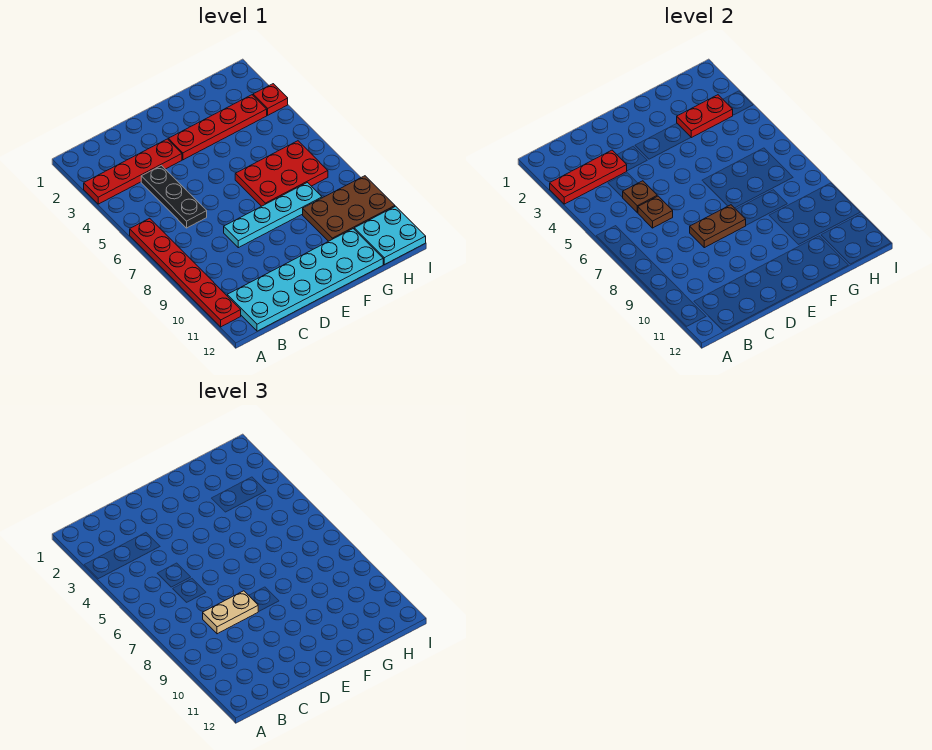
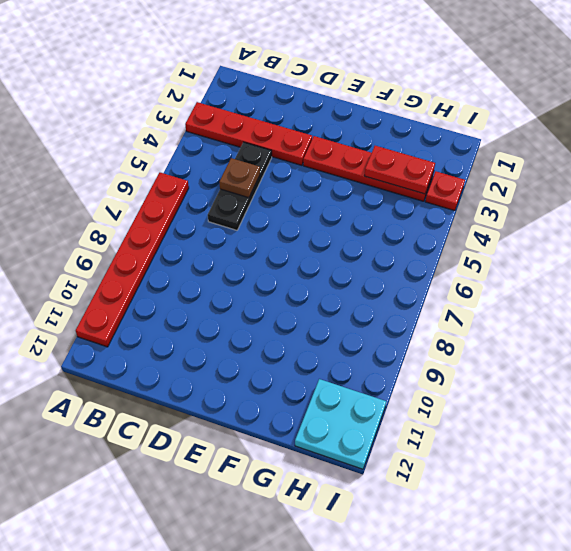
none -> cyan 2x6 plate [227,229,383,331]
none -> cyan 1x4 plate [224,183,322,248]
none -> red 2x3 plate [235,141,328,206]

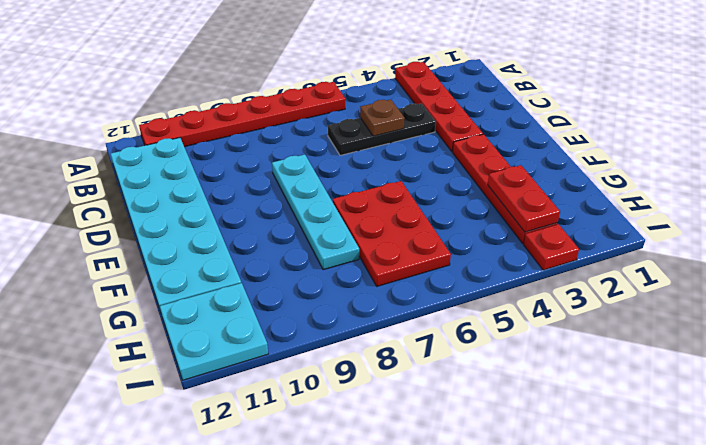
none -> brown 2x3 plate [303,176,395,241]
none -> red 1x3 plate [550,150,627,204]
none -> brown 1x1 plate [638,196,673,228]

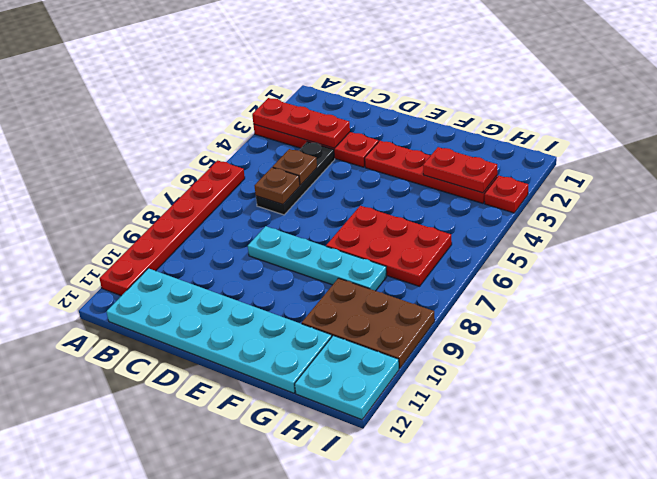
none -> brown 1x2 plate [690,205,746,248]
none -> tan 1x2 plate [203,591,258,634]

